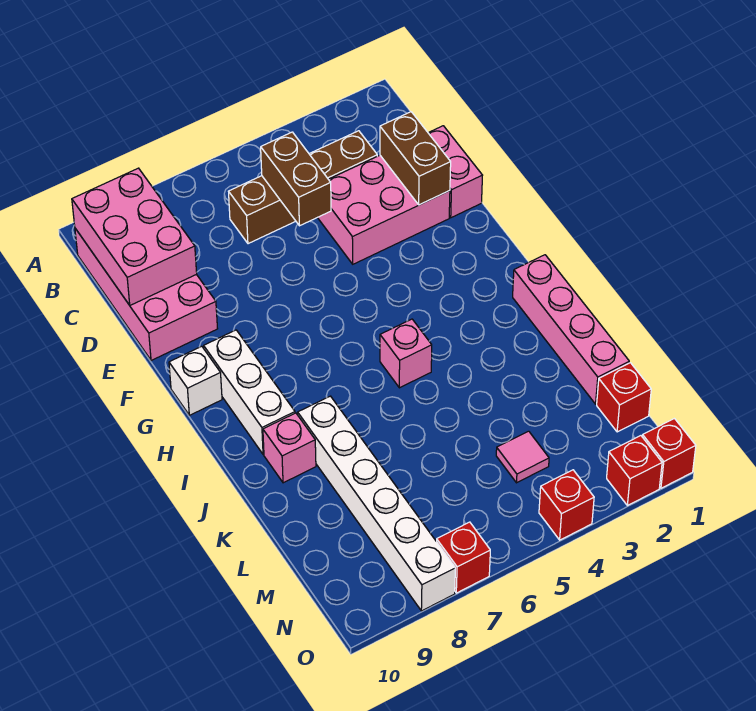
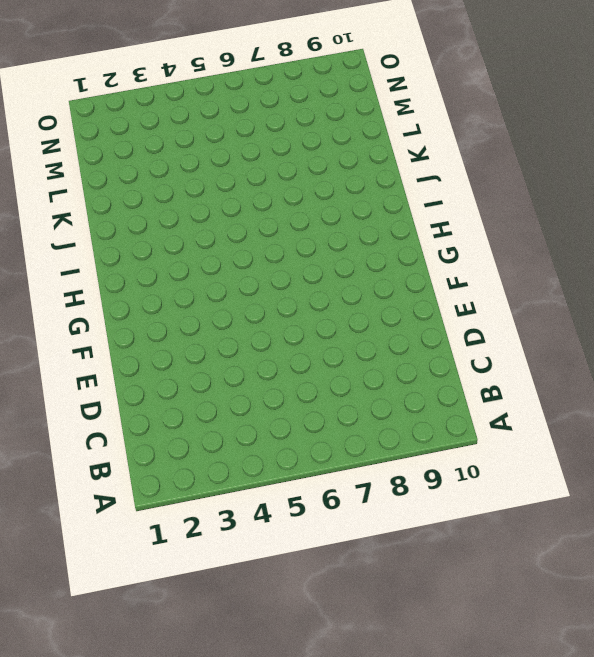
none -> pink 2x4 brick [75,228,218,361]
none -> brown 1x4 brick [229,131,377,244]
none -> pink 1x2 brick [429,126,483,218]

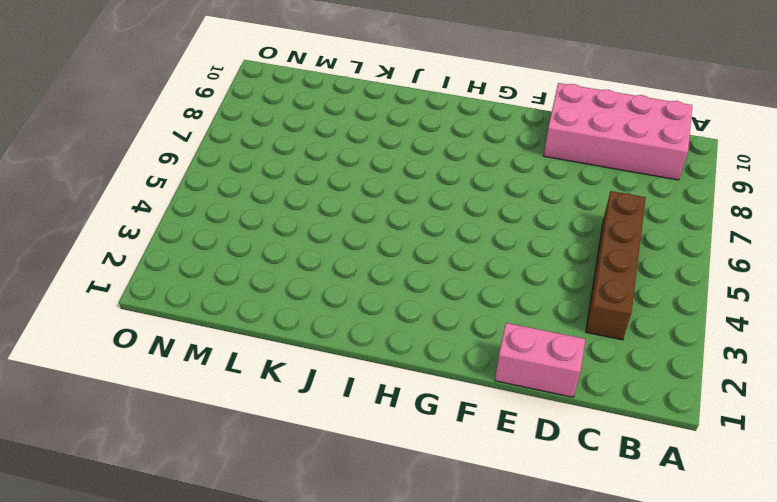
none -> pink 2x3 brick [318,155,450,264]
none -> white 1x3 brick [204,330,295,454]
none -> white 1x1 brick [169,346,222,415]

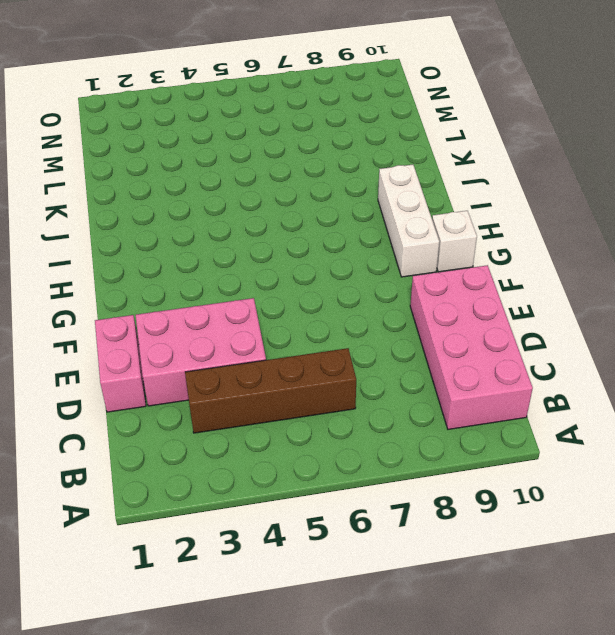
none -> pink 1x4 brick [513,255,629,404]
none -> pink 1x1 brick [380,319,432,388]
none -> white 1x6 brick [298,396,455,611]

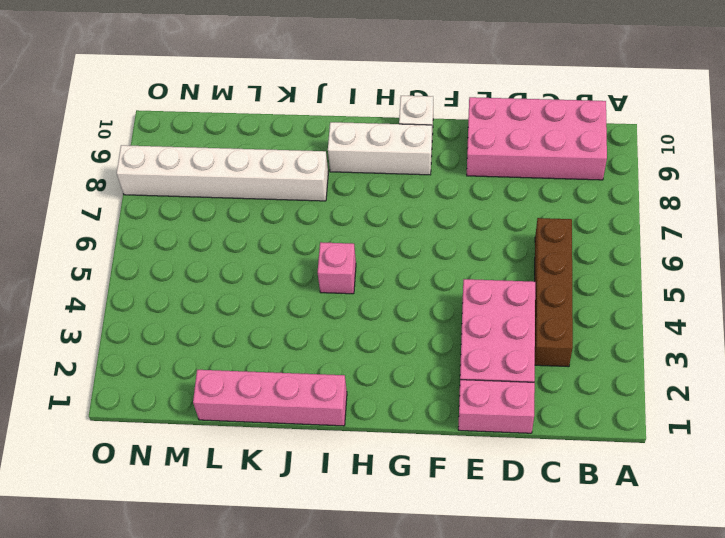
none -> pink 1x1 brick [263,413,316,483]
none -> red 1x1 brick [597,363,651,432]
none -> pink 1x1 tile [496,431,549,483]

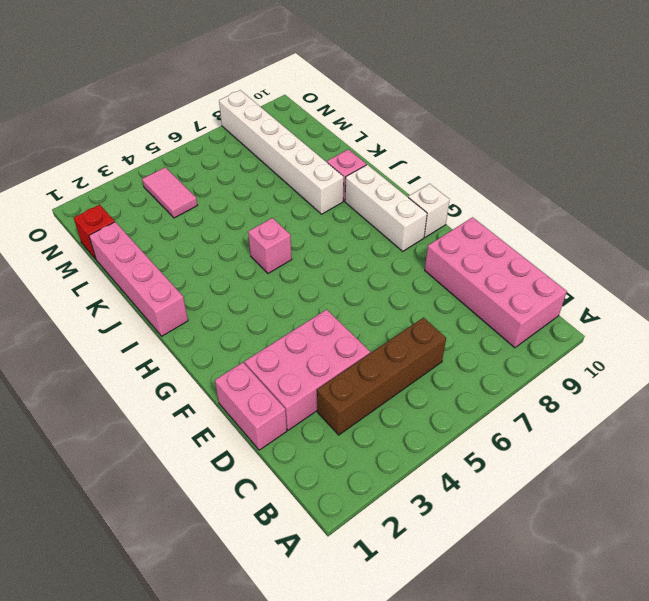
pink 1x2 tile [142,167,197,218] -> pink 1x1 tile [496,431,549,483]
none -> red 1x1 brick [642,419,696,488]
none -> red 1x1 brick [607,436,662,506]
none -> red 1x1 brick [539,470,594,540]

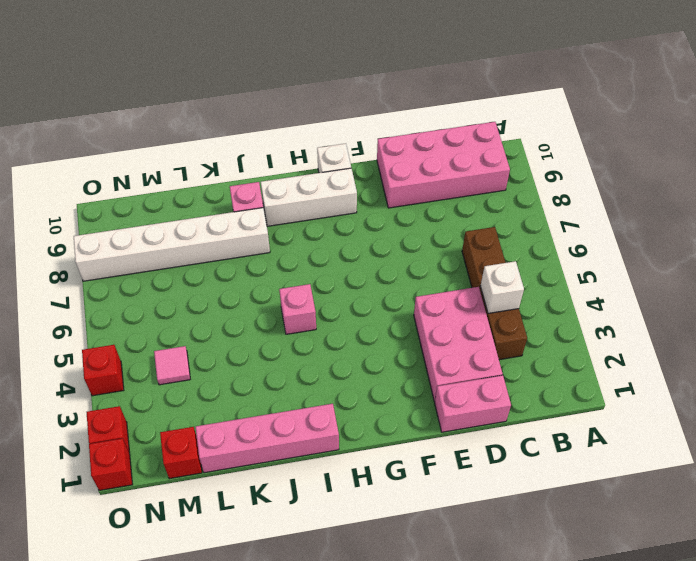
white 1x1 brick [480,261,524,313] -> none
none -> red 1x1 brick [437,522,490,593]
none -> pink 2x3 brick [72,168,197,305]
none -> brown 1x2 brick [261,132,331,226]

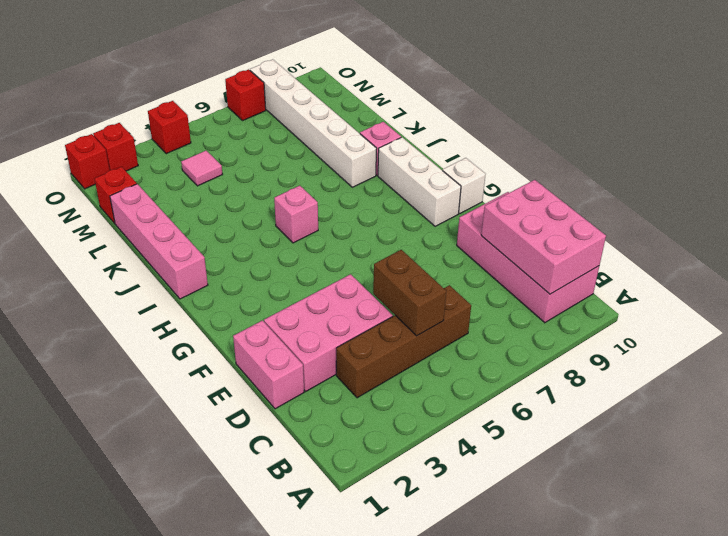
none -> brown 1x2 brick [380,112,451,205]

